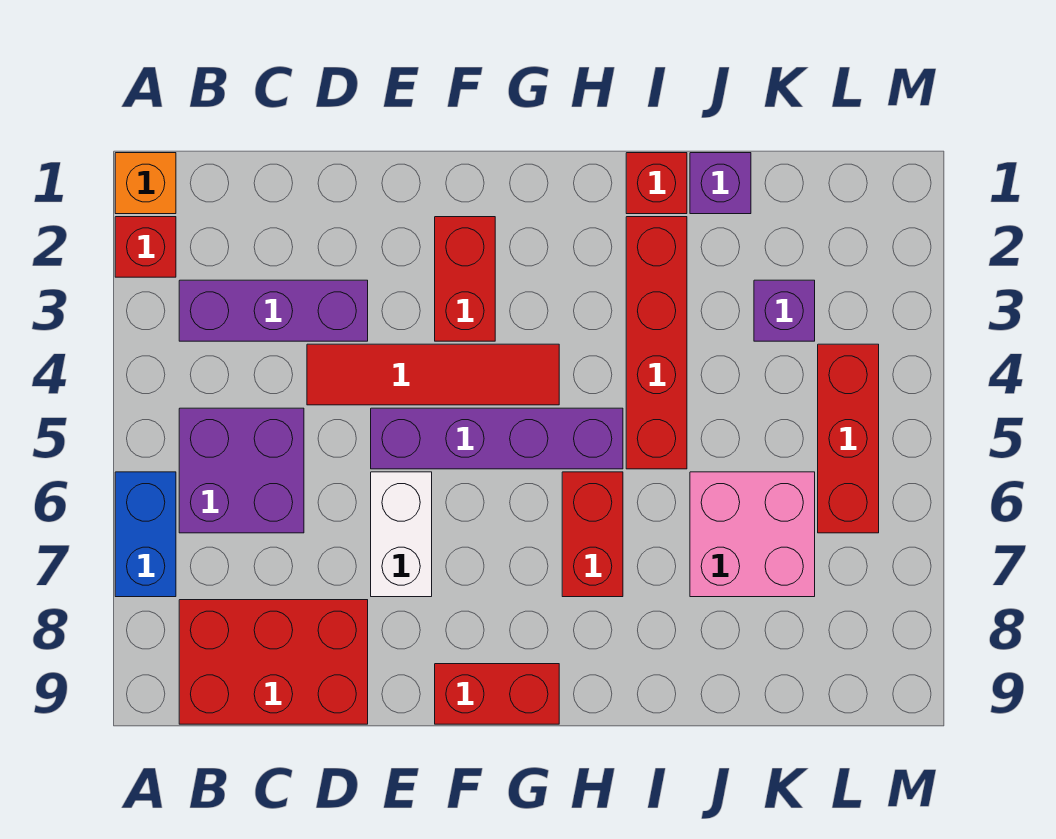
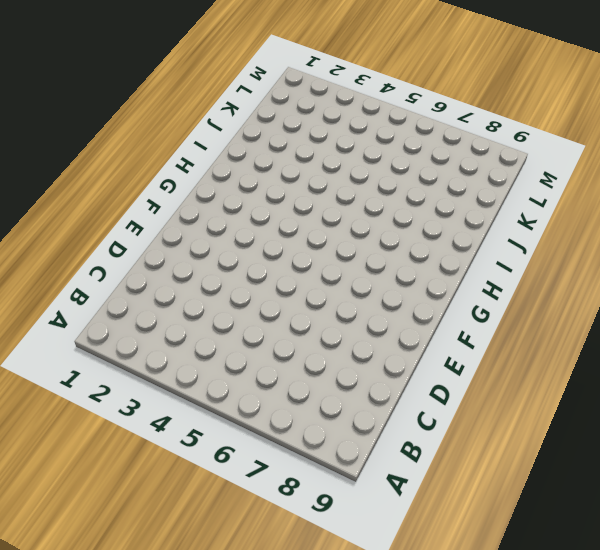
none -> orange 1x1 brick [115,153,176,214]
none -> red 1x1 brick [115,217,176,277]
none -> blue 1x2 brick [115,472,176,597]

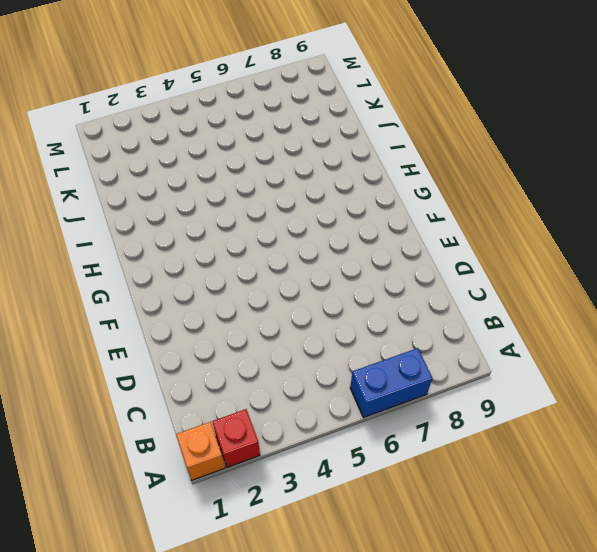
none -> purple 1x3 brick [179,280,368,341]
none -> purple 2x2 brick [179,408,304,533]
none -> red 2x3 brick [179,600,368,724]

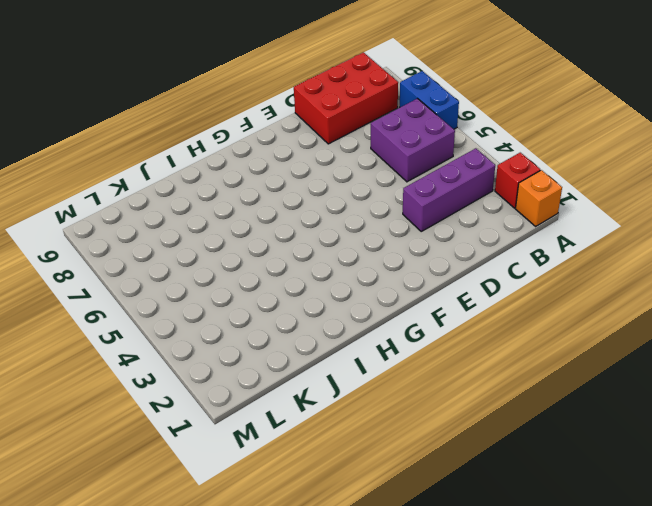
none -> red 1x4 tile [307,344,559,405]
none -> purple 1x4 brick [371,408,623,469]
none -> white 1x2 brick [371,472,432,597]

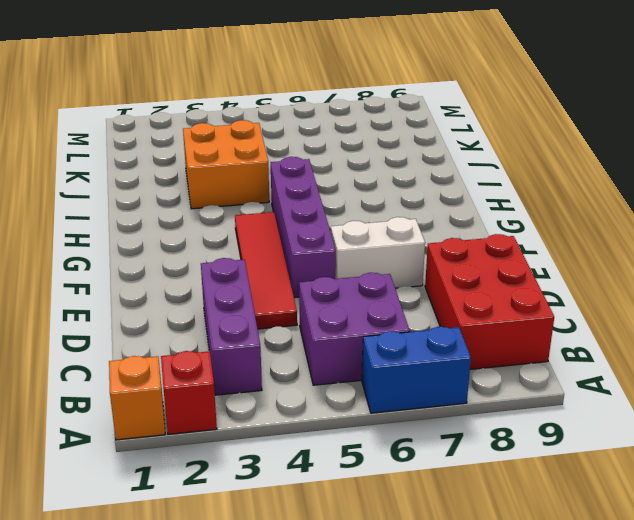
orange 2x2 brick [183,120,269,209] -> red 1x4 brick [626,217,687,469]
none -> red 1x2 brick [435,217,495,341]
none -> red 1x2 brick [435,664,559,724]
none -> red 1x2 brick [562,472,623,597]

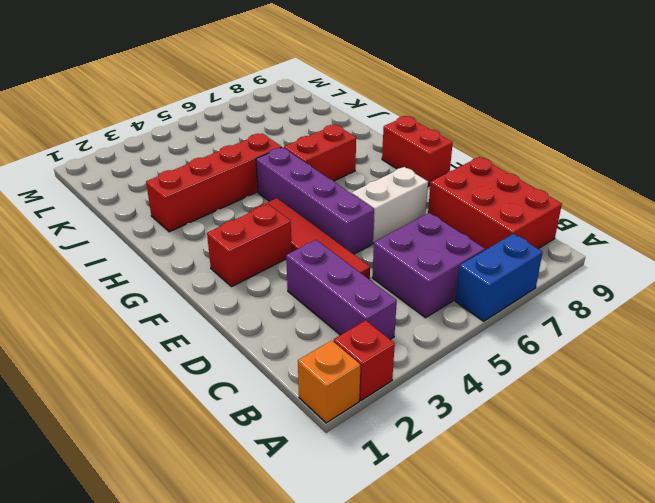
none -> red 1x1 brick [626,153,687,214]
none -> purple 1x1 brick [690,153,751,214]
none -> pink 2x2 brick [690,472,815,597]

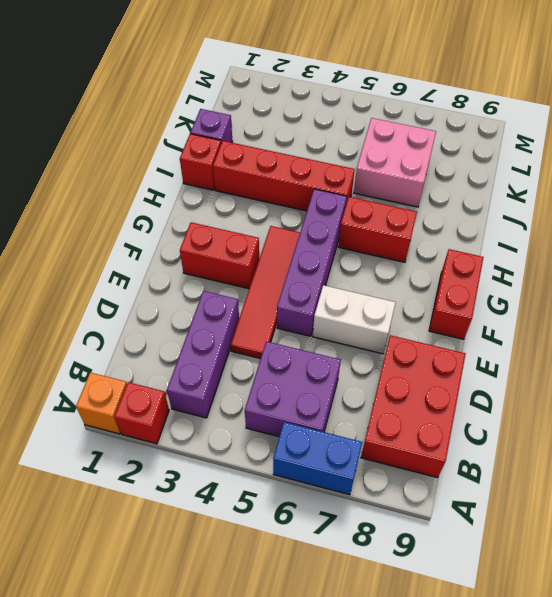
none -> purple 1x1 brick [754,280,815,341]
none -> red 1x3 brick [818,344,879,533]

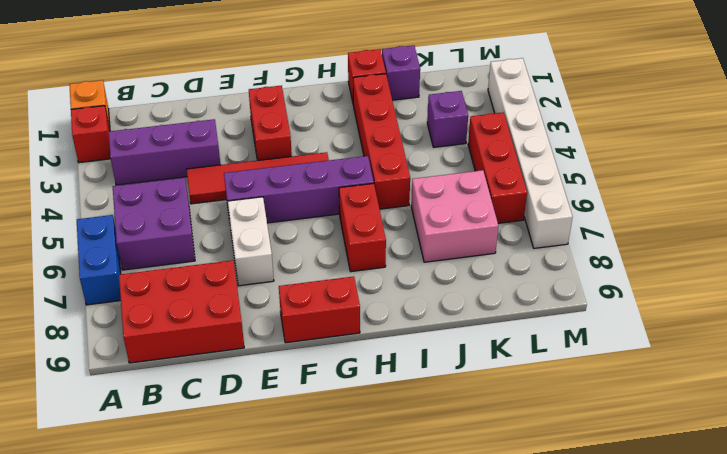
white 1x6 brick [488,58,573,248] -> none

